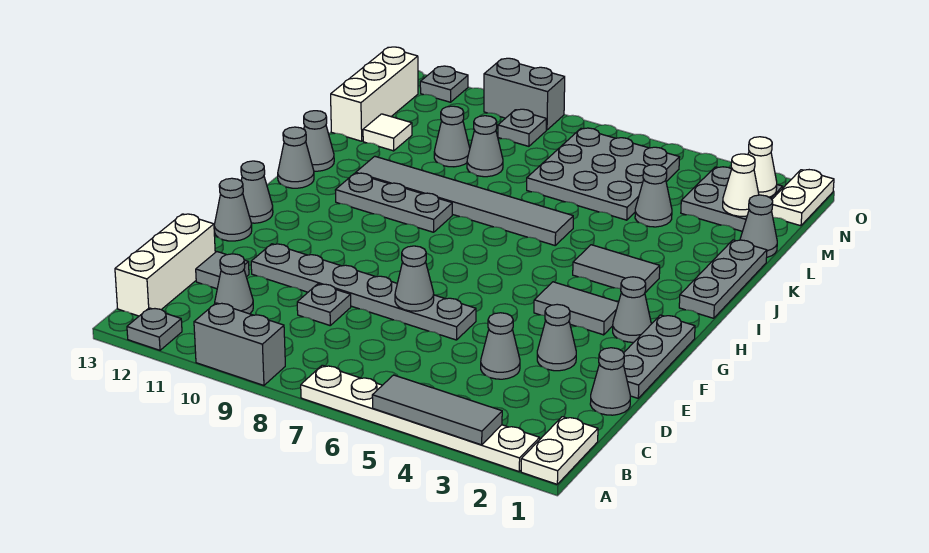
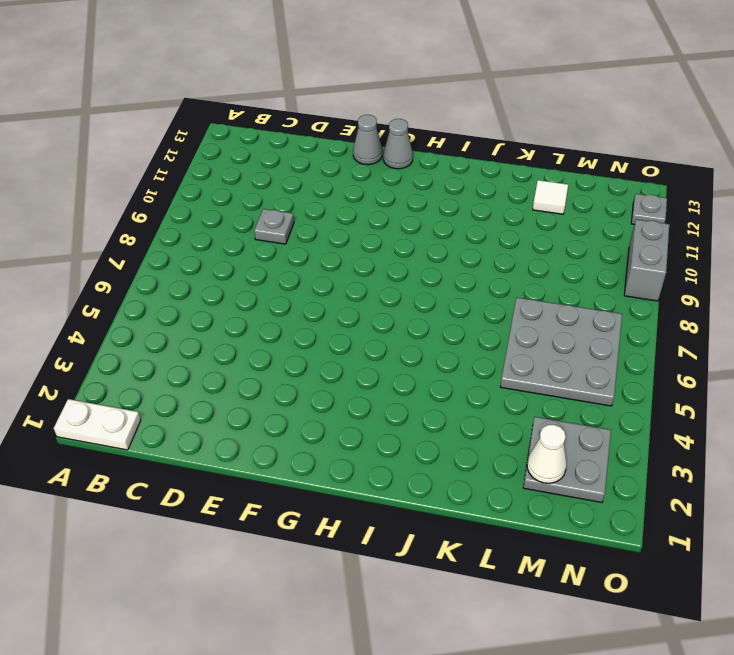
none -> white 1x6 plate [301,365,540,471]
none -> grey 1x2 brick [194,303,285,385]
none -> grey 1x1 plate [127,308,182,350]
none -> white 1x3 brick [115,214,215,316]

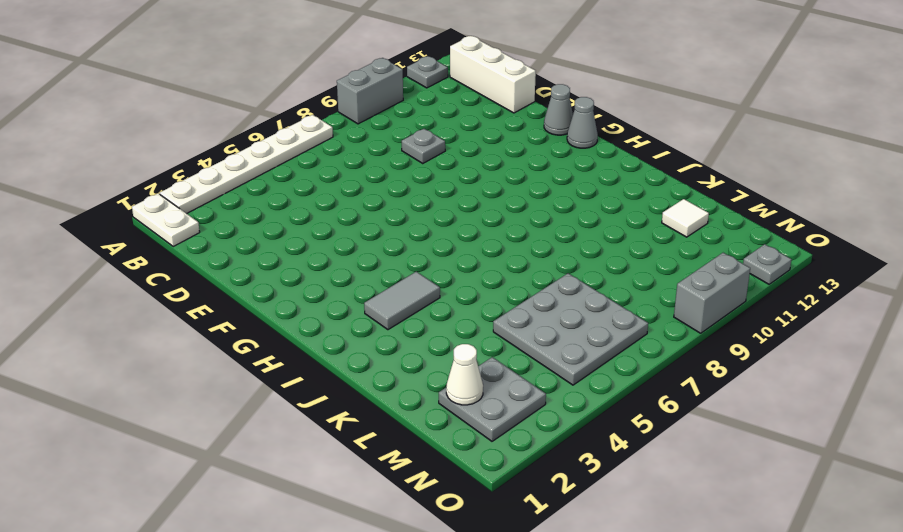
none -> grey 1x1 cone [215,254,253,314]
none -> grey 1x1 cone [590,348,630,415]
none -> grey 1x1 cone [481,313,520,379]
none -> grey 1x1 tile [196,252,249,289]

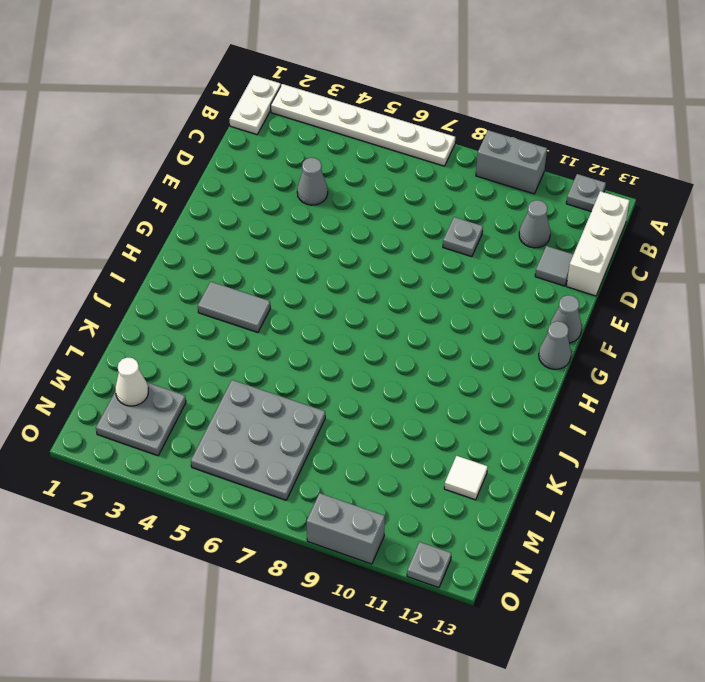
none -> grey 1x1 cone [590,348,630,415]
none -> grey 1x3 plate [623,315,695,398]
none -> grey 1x1 cone [537,304,576,371]
none -> grey 1x6 plate [251,244,476,340]

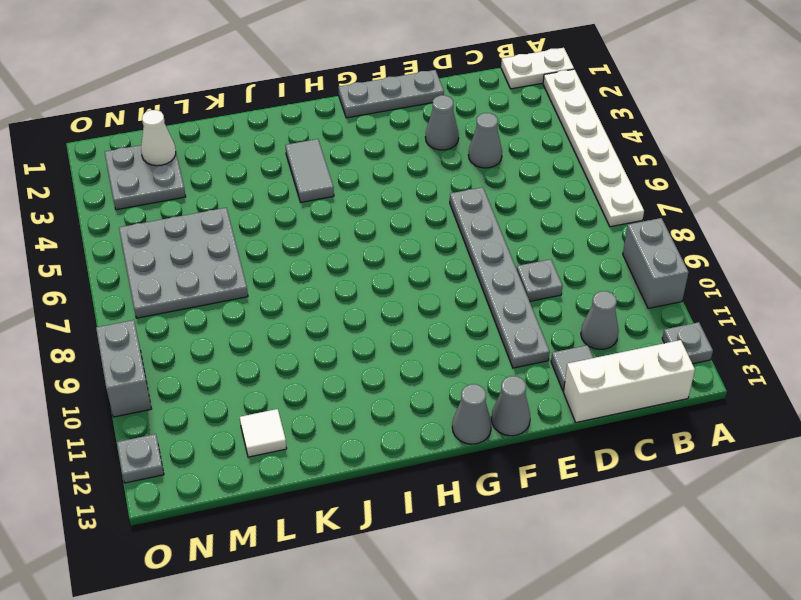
none -> grey 1x1 cone [590,348,630,415]
none -> grey 1x1 cone [613,277,651,342]
none -> grey 1x2 tile [534,282,619,335]
none -> grey 1x3 plate [679,240,767,318]

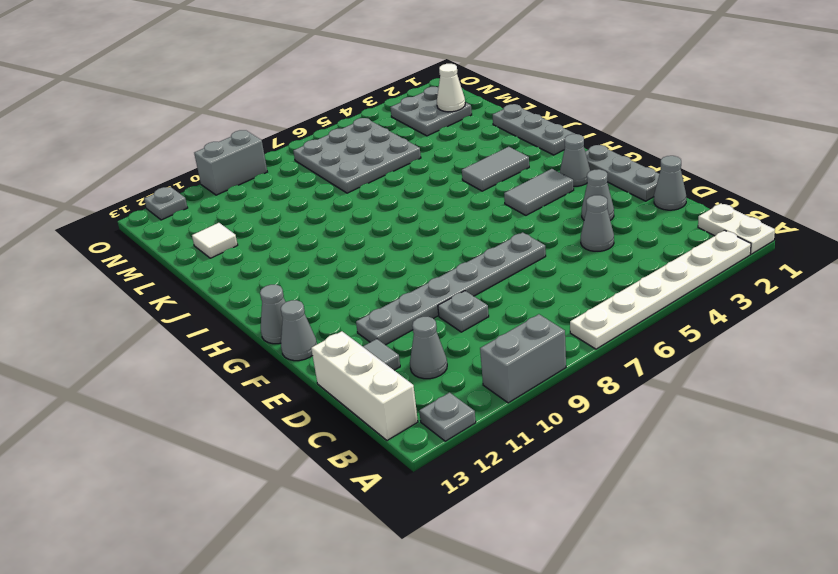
none -> grey 1x3 plate [335,173,452,232]
none -> grey 1x1 cone [278,127,314,188]
none -> grey 1x6 tile [356,156,573,245]
none -> grey 1x1 cone [304,111,334,171]

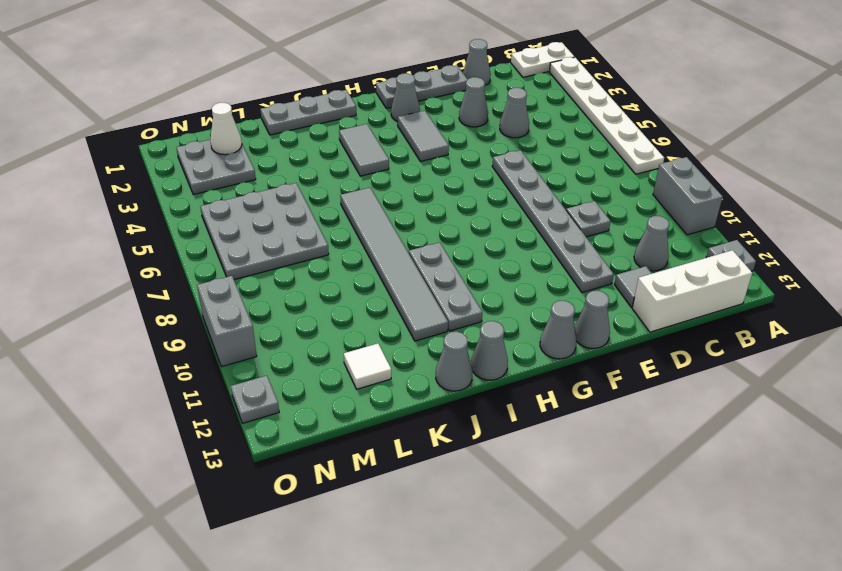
none -> grey 1x1 cone [740,195,777,257]
none -> grey 1x1 cone [635,165,672,227]
none -> grey 1x1 cone [467,116,503,177]
none -> grey 1x1 cone [434,106,470,167]

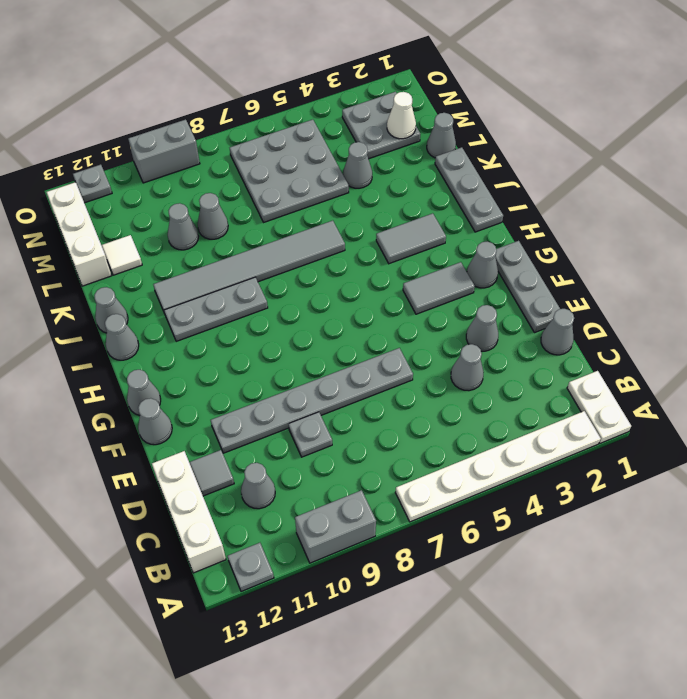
none -> white 1x2 plate [772,170,834,226]
none -> grey 1x1 plate [498,109,546,146]
none -> grey 1x3 tile [372,375,502,445]
none -> grey 1x1 cone [395,246,434,311]

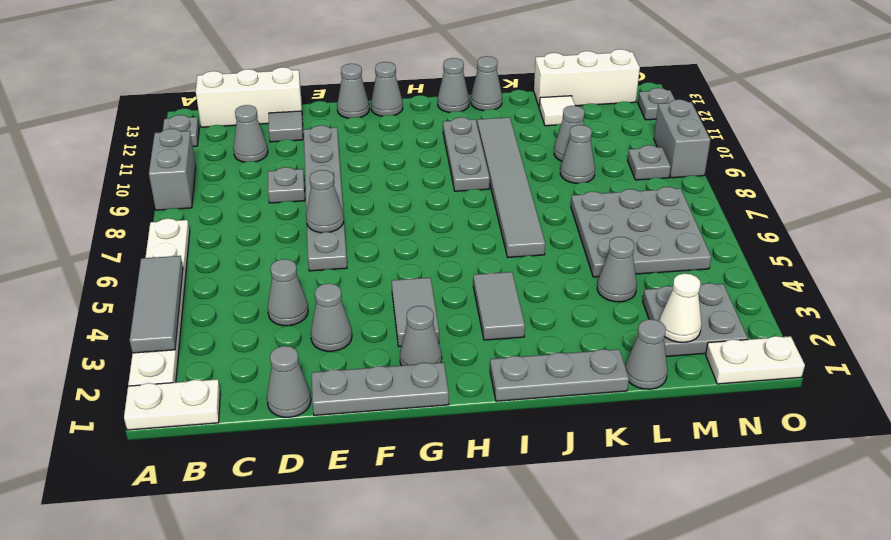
none -> white 1x1 cone [748,137,777,197]

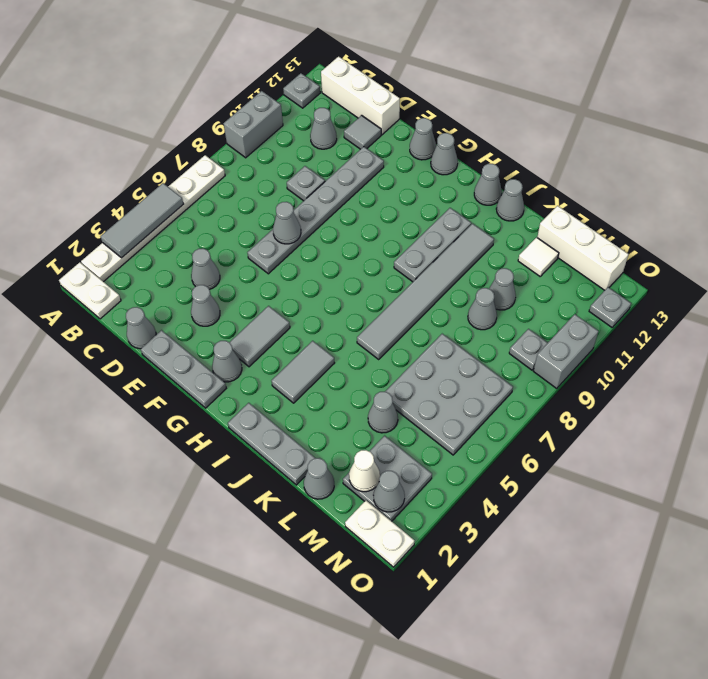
grey 1x1 cone [373,471,405,512] -> white 1x1 cone [748,137,777,197]

